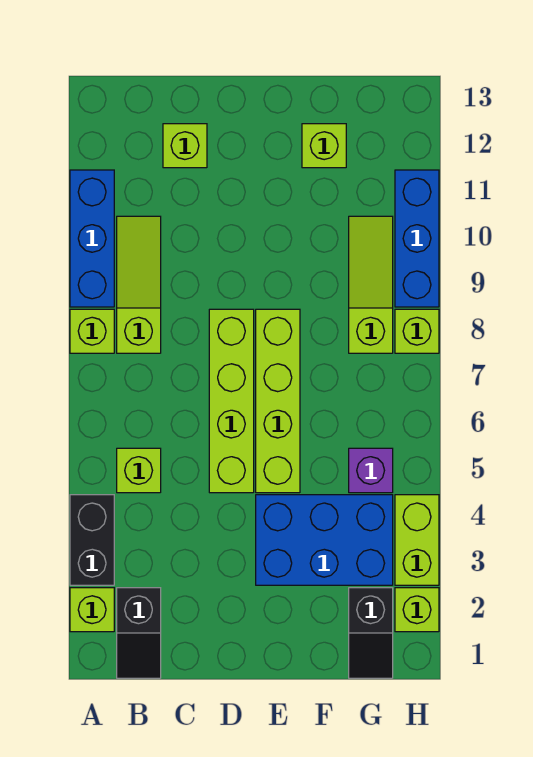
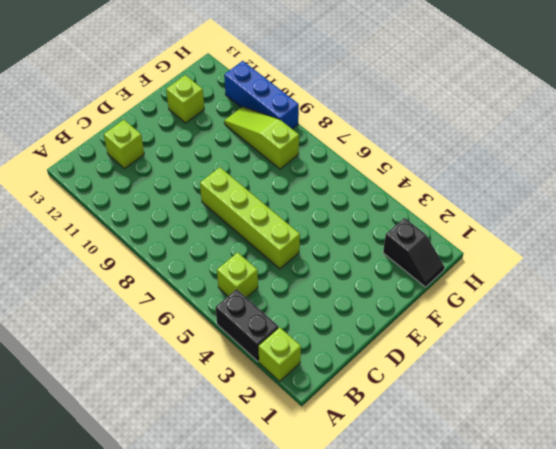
none -> lime 1x1 brick [70,309,114,353]
none -> blue 1x3 brick [70,170,114,307]
none -> black 1x2 slope [117,588,161,678]

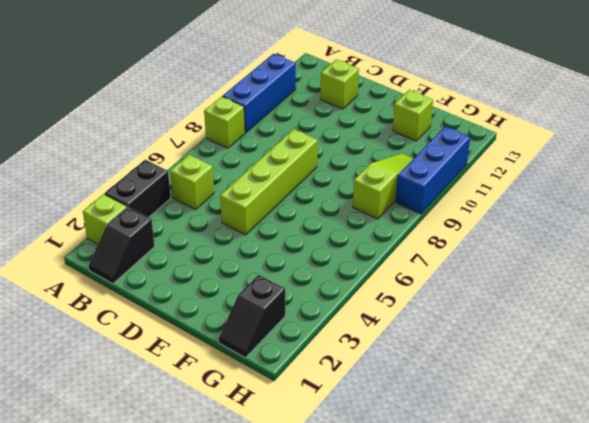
none -> lime 1x3 slope [117,216,161,353]
none -> blue 2x3 brick [256,495,393,585]
none -> lime 1x4 brick [256,309,300,493]

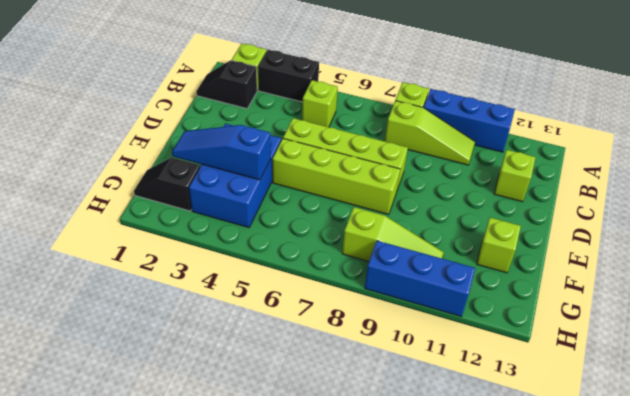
blue 1x3 slope [172,125,271,180] -> none
none -> purple 1x1 brick [349,448,393,493]
none -> lime 1x1 brick [395,588,439,632]
none -> lime 1x2 brick [395,495,439,585]

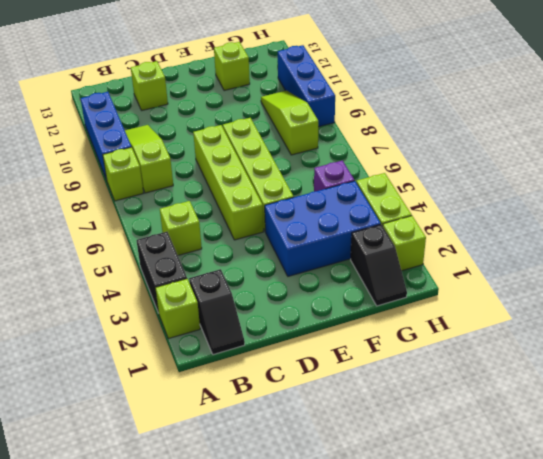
none -> lime 1x1 brick [395,309,439,353]

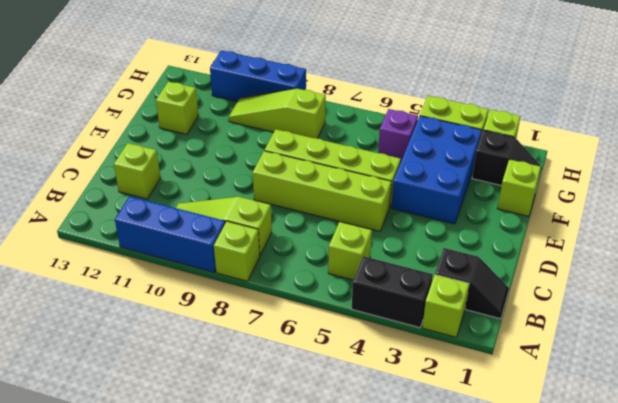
lime 1x1 brick [497,159,541,216] -> lime 1x1 brick moved to [395,309,439,353]

